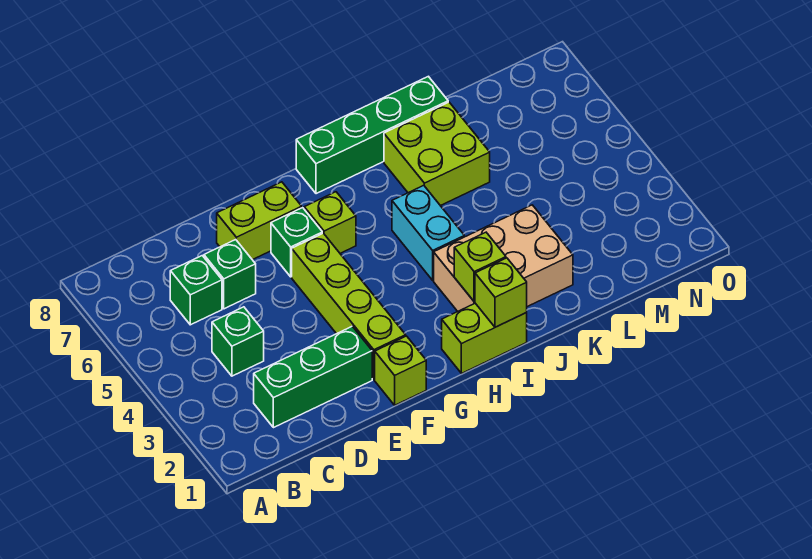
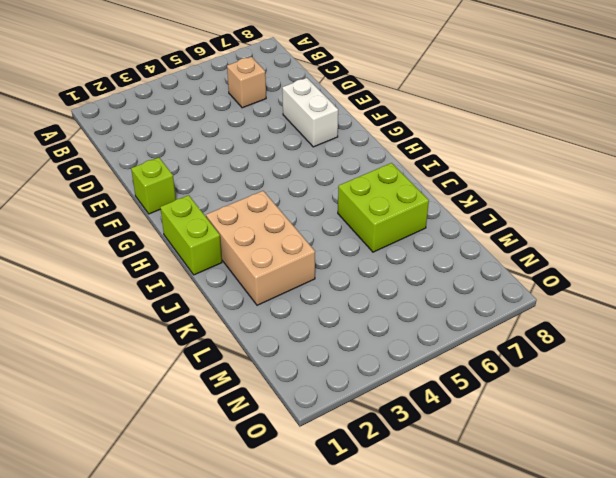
tan 1x1 brick [227,57,266,108] -> green 1x1 brick [170,256,222,325]
white 1x2 brick [282,78,338,147] -> lime 1x2 brick [217,182,302,260]
none -> green 1x3 brick [254,326,372,428]
none -> green 1x1 brick [212,307,264,376]
none -> green 1x1 brick [204,240,256,309]

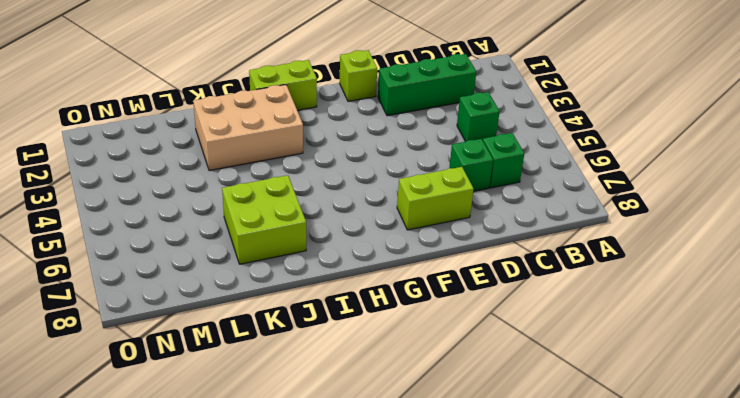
none -> lime 1x4 brick [292,233,406,380]
none -> green 1x1 brick [271,208,322,277]
none -> lime 1x1 brick [304,192,356,253]

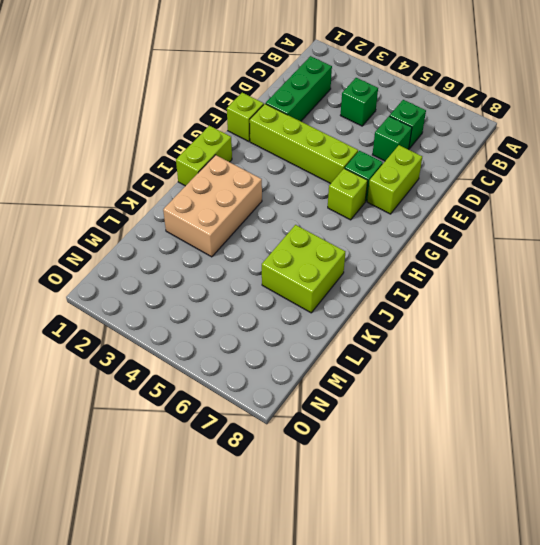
none -> green 1x4 brick [296,76,448,194]
none -> cyan 1x2 brick [392,185,464,280]
none -> lime 1x1 brick [475,258,527,327]

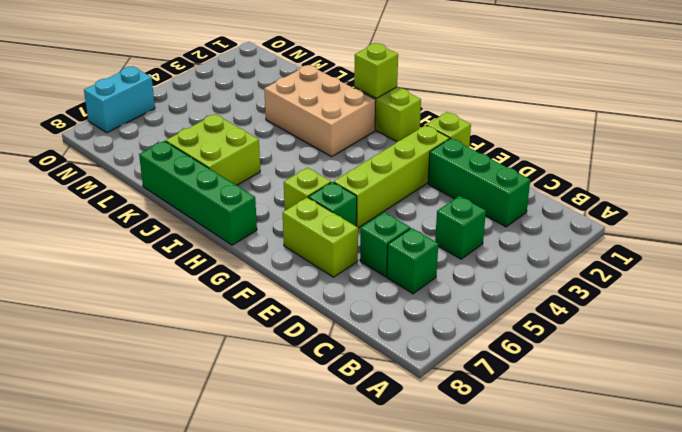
cyan 1x2 brick [84,67,155,133] -> cyan 1x2 brick moved to [392,185,464,280]
none -> lime 1x1 brick [454,232,506,302]

